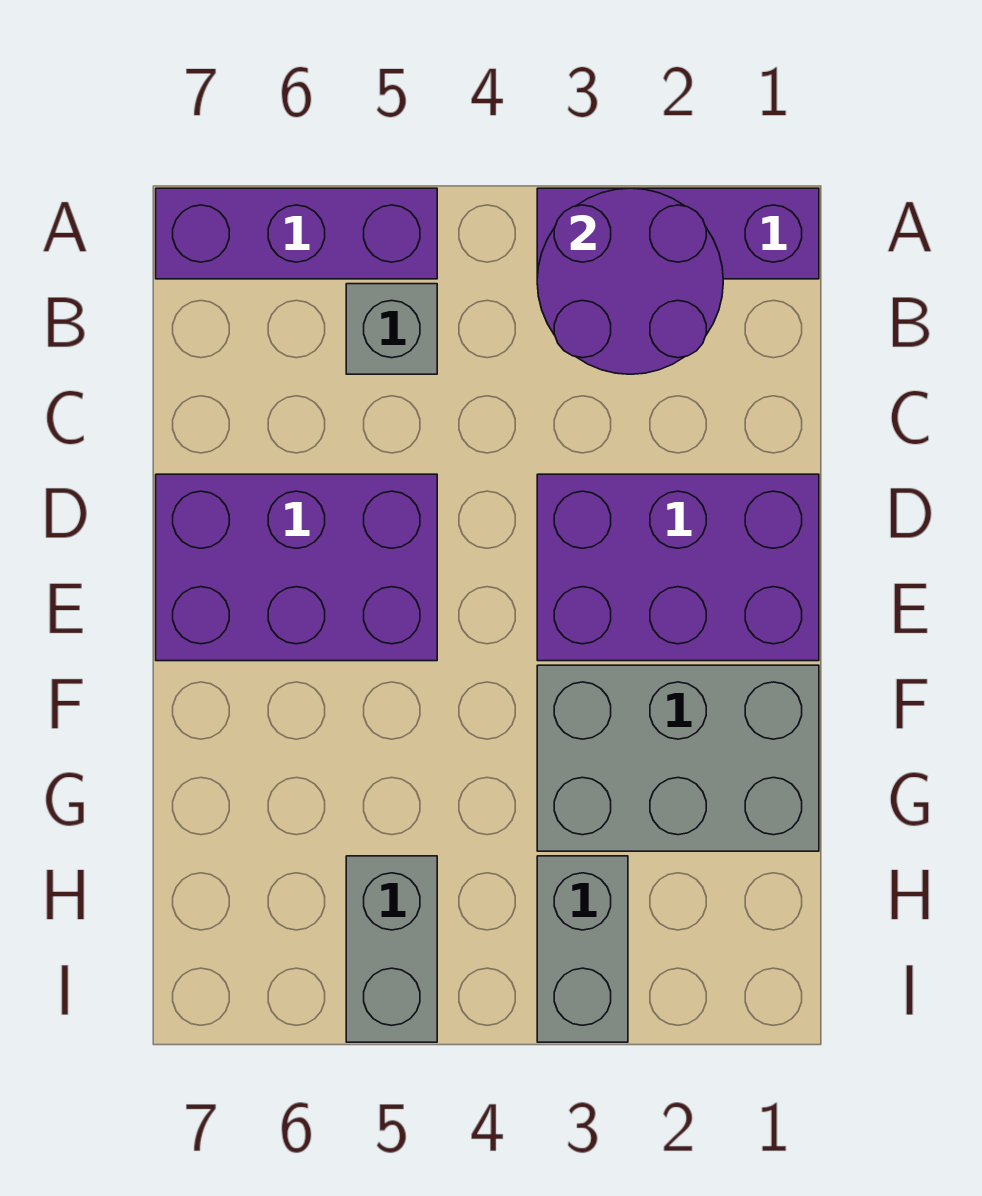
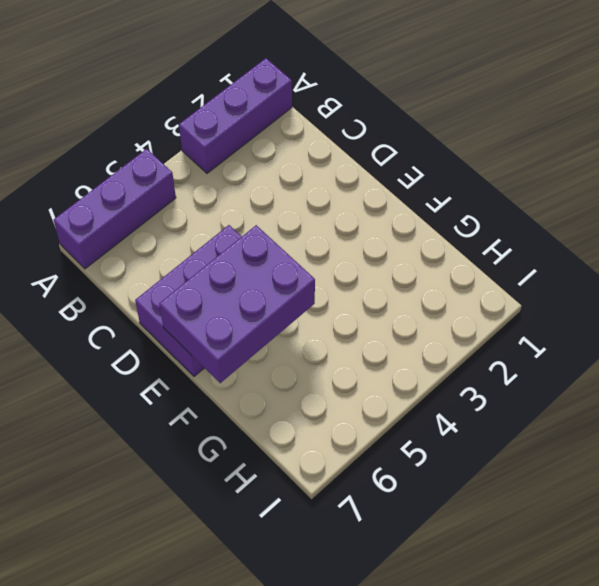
purple 2x3 brick [159,225,315,383] -> purple 2x3 brick moved to [537,474,819,661]
none -> grey 1x1 brick [346,284,437,374]
none -> grey 2x3 brick [537,665,819,851]

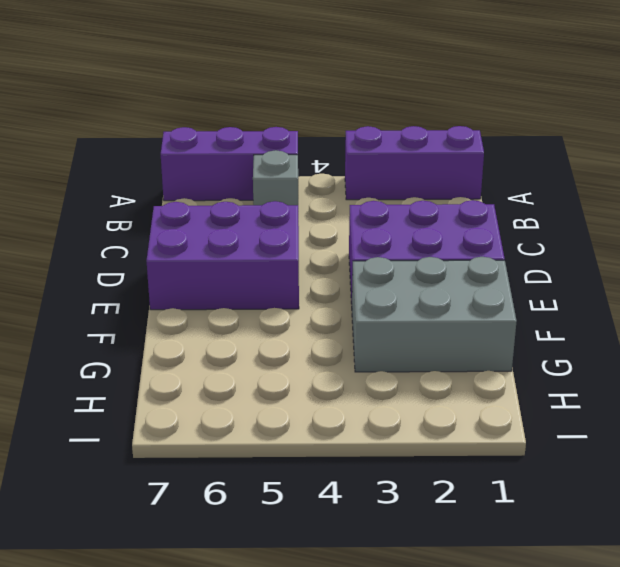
none -> grey 1x2 brick [537,856,628,1042]
none -> grey 1x2 brick [346,856,437,1042]

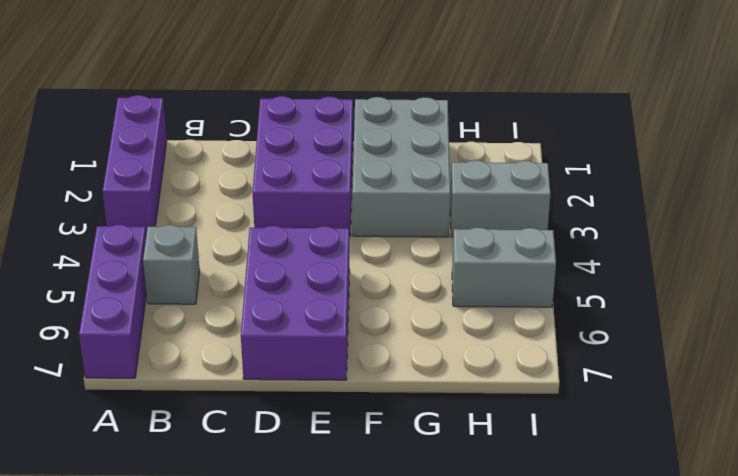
none -> purple 2x2 round brick [537,188,723,374]

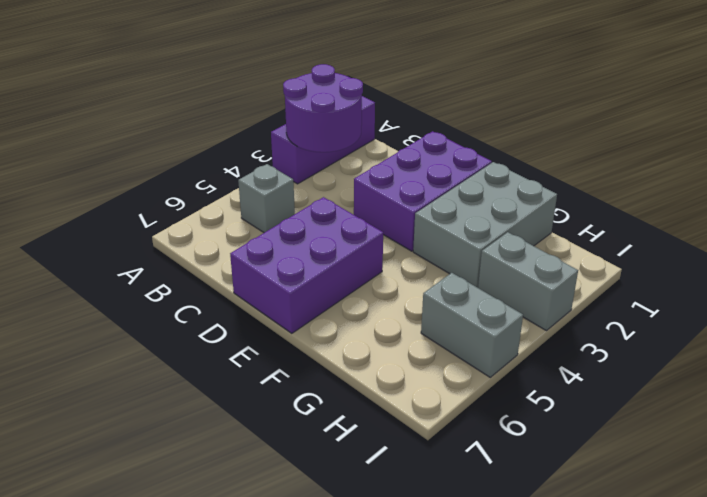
none -> purple 1x3 brick [156,188,437,279]

